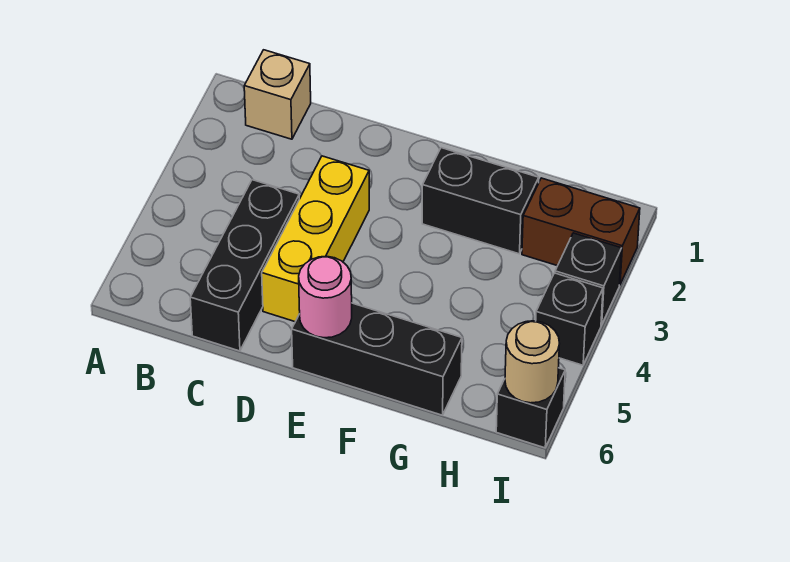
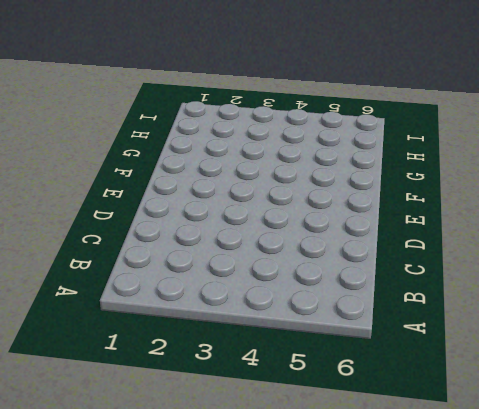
none -> tan 1x1 brick [244,50,311,139]
none -> black 1x3 brick [190,180,299,351]

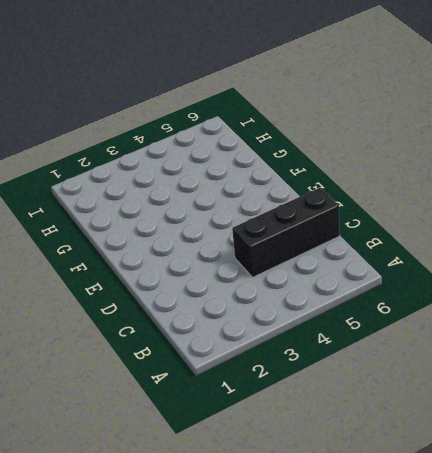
none -> tan 1x1 brick [244,50,311,139]
none -> yellow 1x3 brick [262,156,369,322]

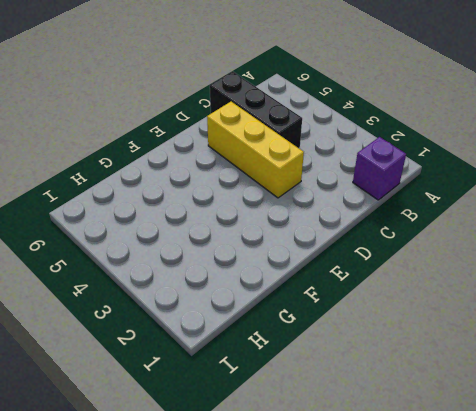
purple 1x1 brick [353,137,406,200] -> tan 1x1 brick [244,50,311,139]
none -> black 1x3 brick [292,303,462,415]
none -> black 1x2 brick [422,148,539,254]

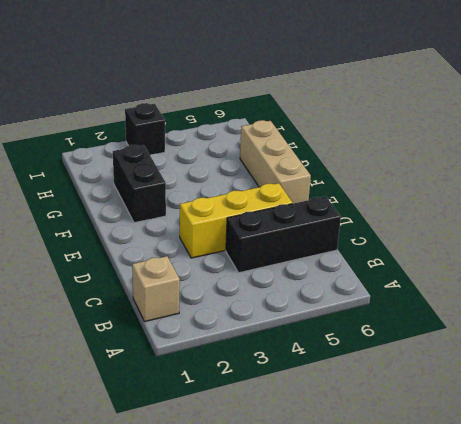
tan 1x3 brick [240,120,311,204] -> black 1x3 brick [292,303,462,415]
none -> brown 1x2 brick [522,178,640,285]
none -> black 1x1 brick [536,273,603,365]

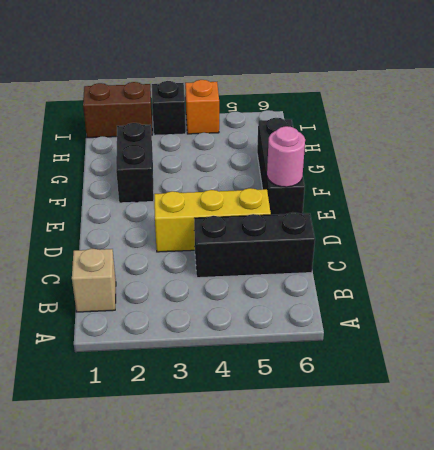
brown 1x2 brick [83,82,152,138] -> brown 1x2 brick turned to [522,178,640,285]
orange 1x1 brick [185,80,219,134] -> black 1x1 brick [536,273,603,365]
none -> black 1x1 brick [496,368,565,448]
none -> tan 1x1 round brick [505,321,560,403]

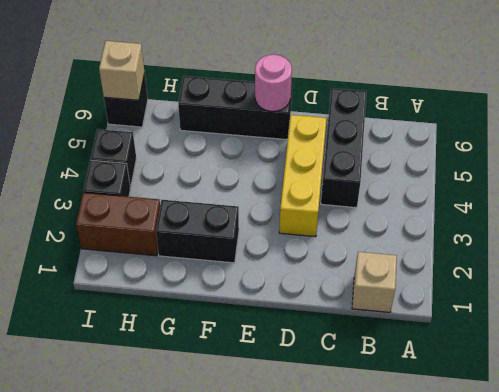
tan 1x1 brick [99,41,145,100] -> tan 1x1 round brick [505,321,560,403]

